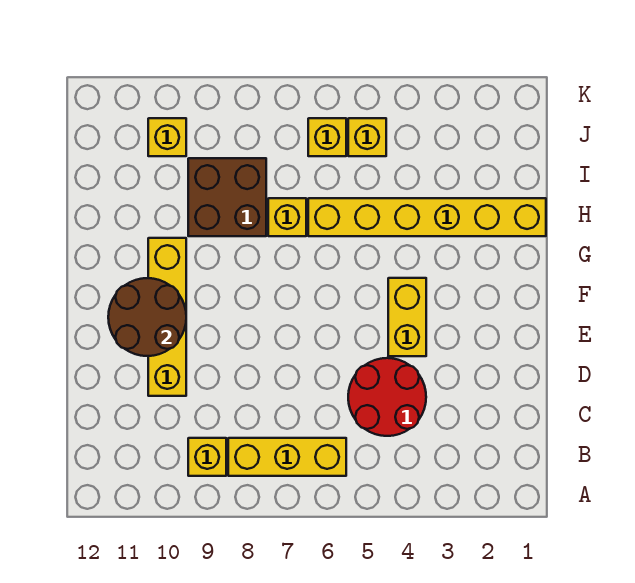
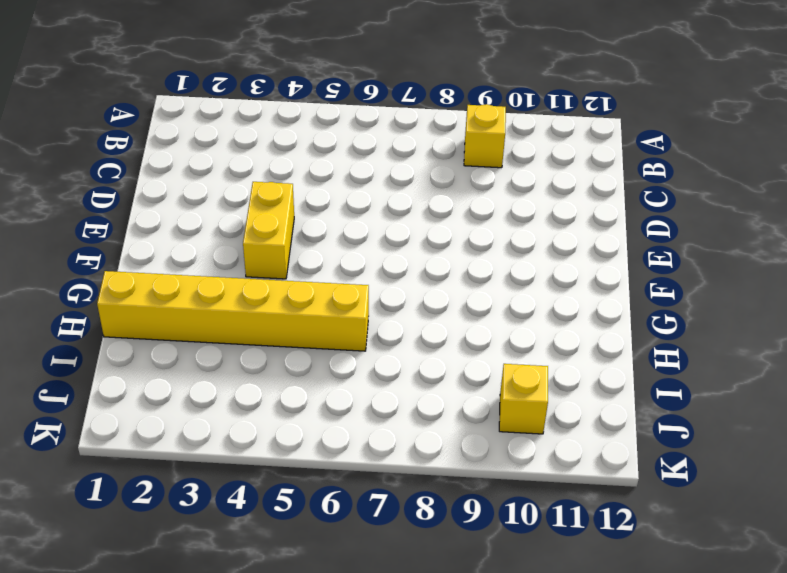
none -> yellow 1x3 brick [228,438,346,476]
none -> red 2x2 round brick [348,358,426,436]
none -> yellow 1x4 brick [148,238,186,396]

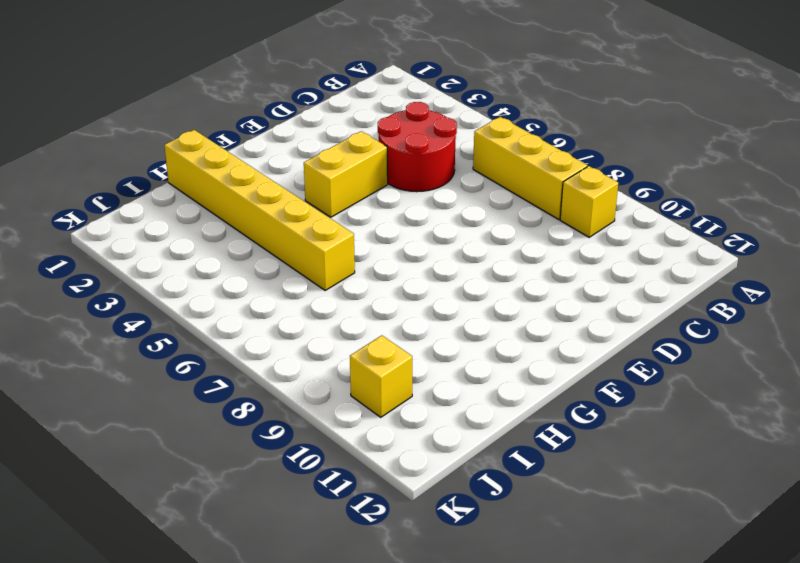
none -> yellow 1x4 brick [148,238,186,396]
none -> yellow 1x1 brick [268,198,306,236]
none -> brown 2x2 brick [188,158,266,236]

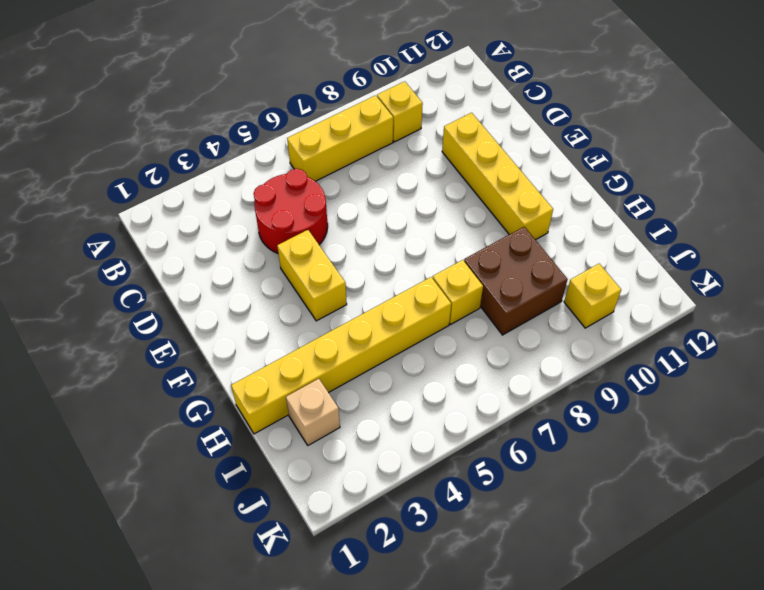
tan 1x1 brick [286,379,340,445] -> none
none -> yellow 1x1 brick [348,118,386,156]
none -> yellow 1x1 brick [308,118,346,156]
none -> brown 2x2 round brick [108,278,186,356]

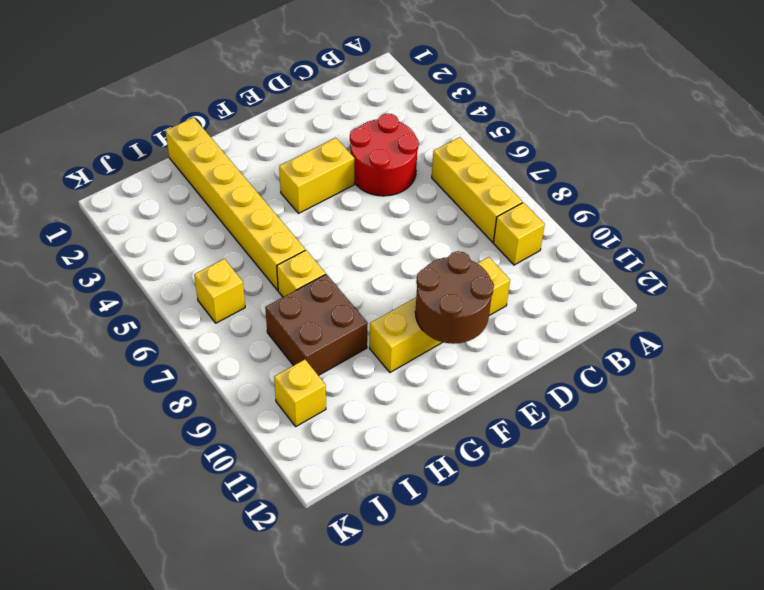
none -> yellow 1x1 brick [348,118,386,156]

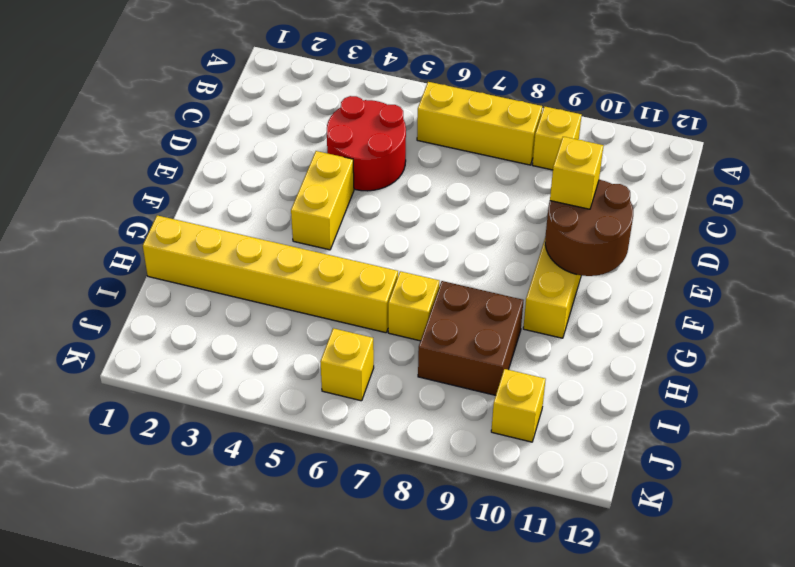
yellow 1x1 brick [550,137,604,209] -> yellow 1x1 brick moved to [348,118,386,156]

